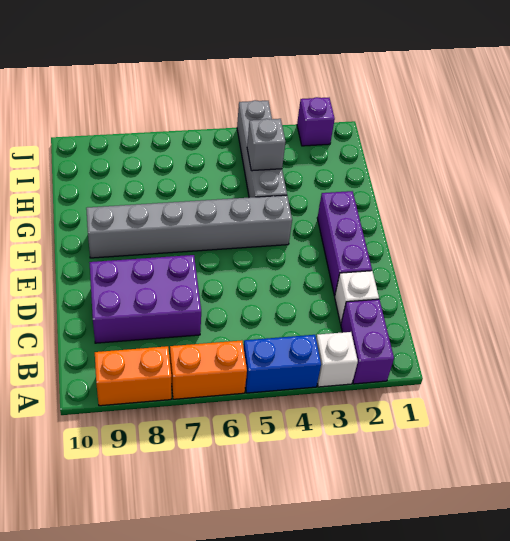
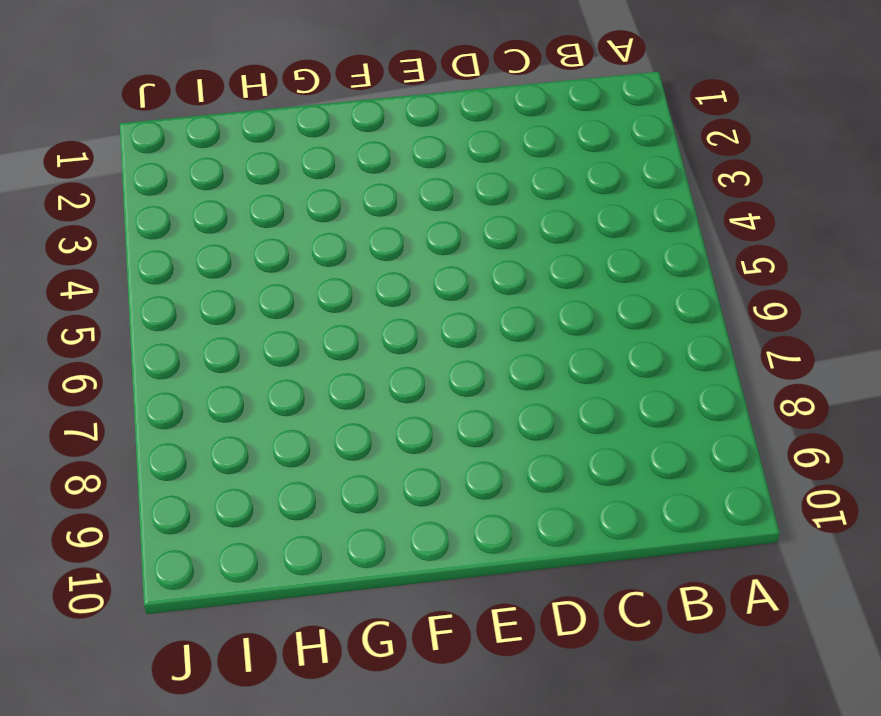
none -> purple 1x2 brick [341,299,394,384]
none -> white 1x1 brick [316,332,358,387]
none -> blue 1x2 brick [244,335,321,393]

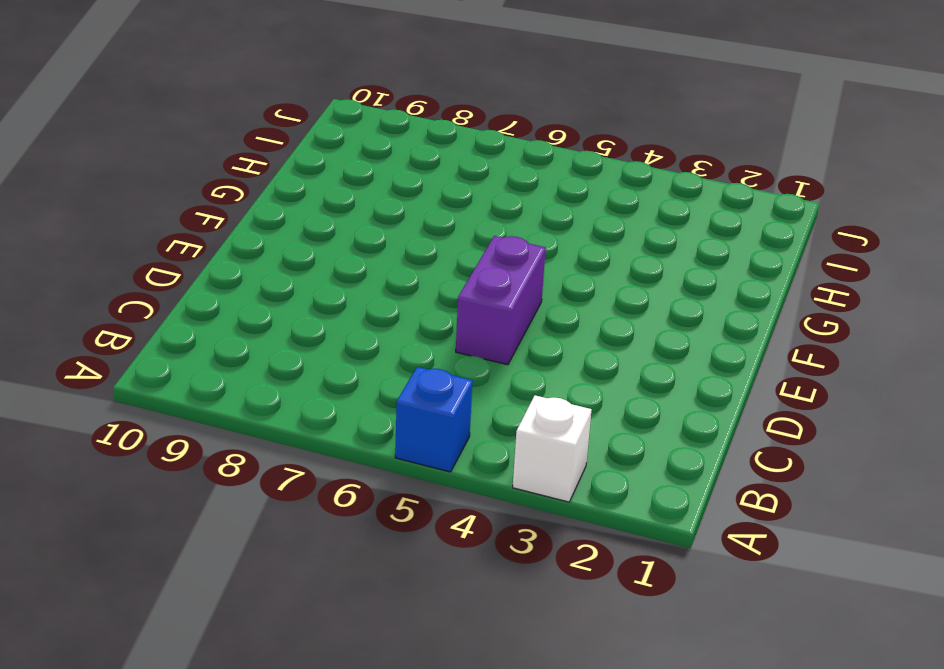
blue 1x1 brick [395,367,473,472] -> blue 1x2 brick [244,335,321,393]
purple 1x2 brick [456,236,546,365] -> purple 1x2 brick moved to [341,299,394,384]
none -> orange 1x2 brick [170,340,247,399]
none -> orange 1x2 brick [95,346,171,406]
none -> white 1x1 brick [335,271,379,324]

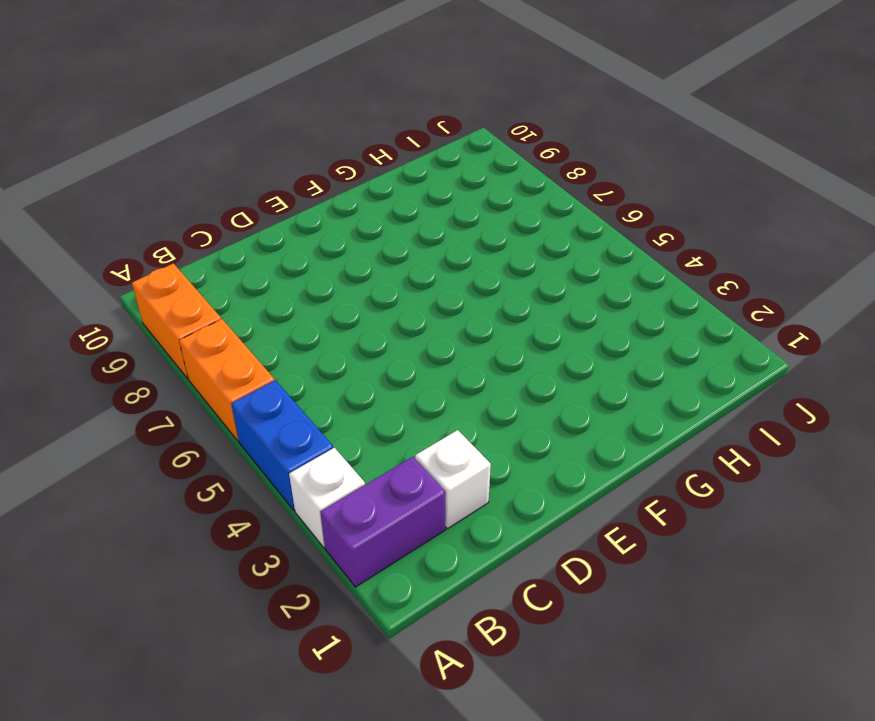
none -> purple 2x3 brick [89,255,201,343]
none -> purple 1x3 brick [317,191,372,296]
none -> grey 1x6 brick [86,195,292,258]

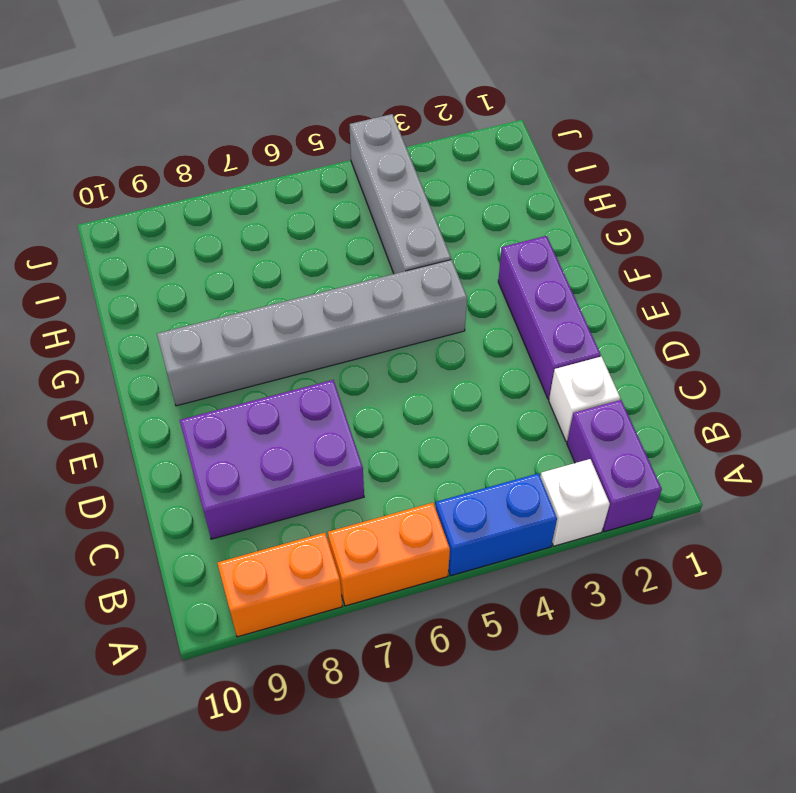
none -> purple 1x1 brick [297,97,335,146]
none -> grey 1x1 brick [247,119,285,171]

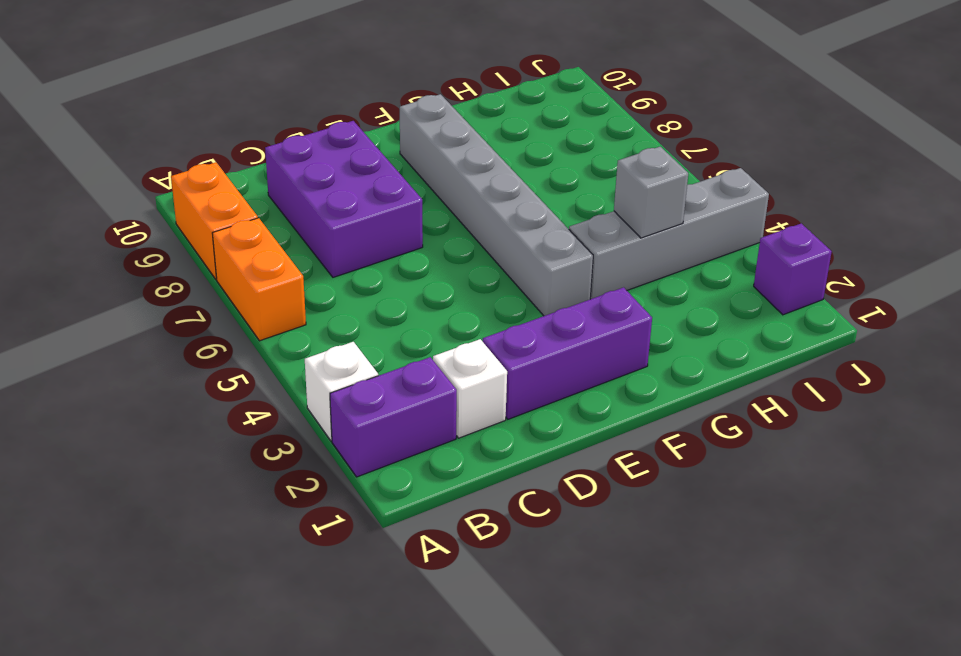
none -> blue 1x2 brick [244,335,321,393]

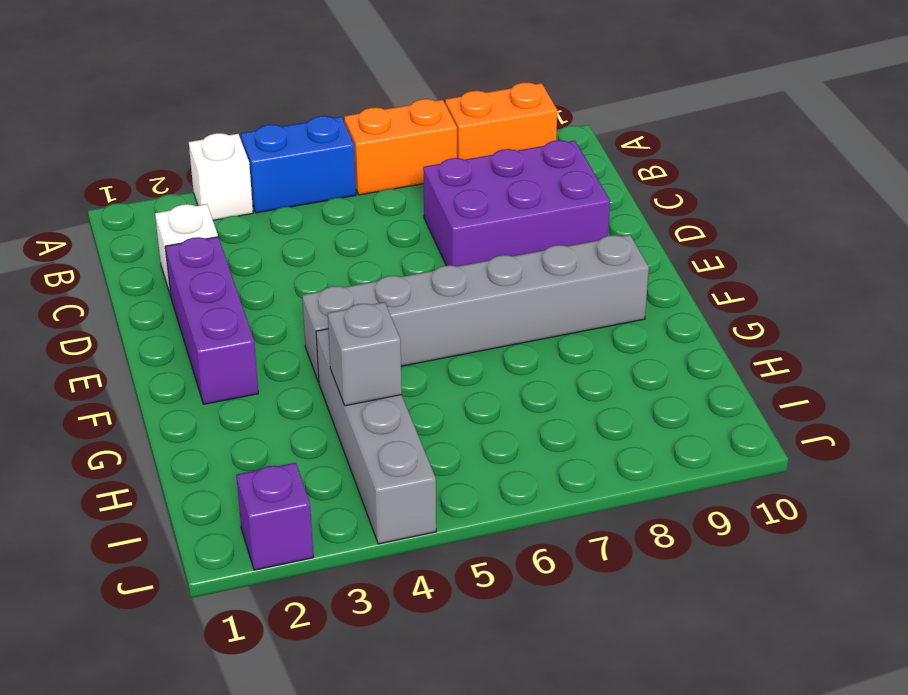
none -> purple 1x2 brick [341,299,394,384]

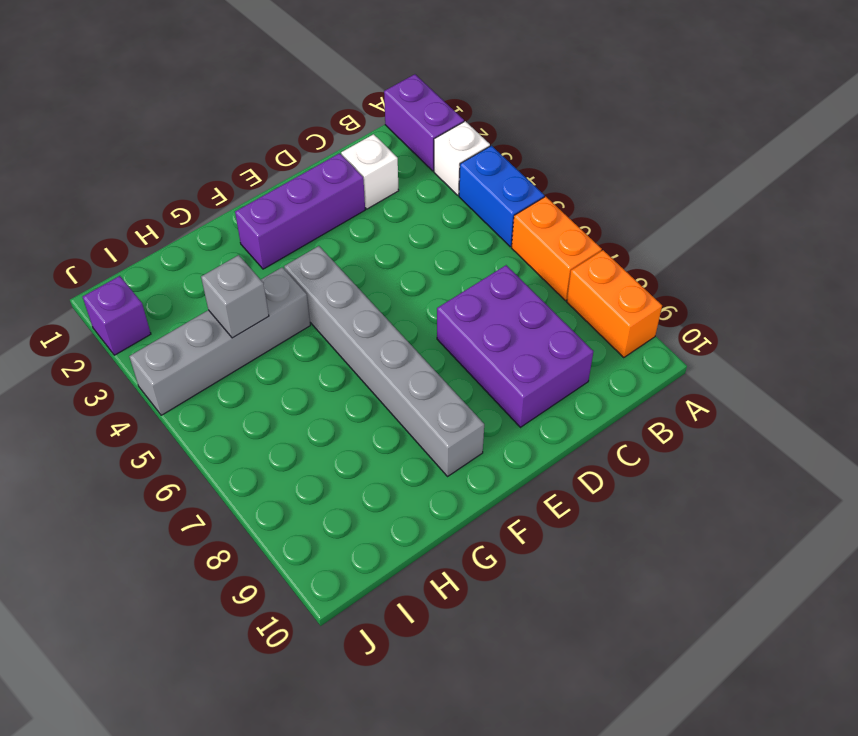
purple 1x2 brick [384,74,464,171] -> purple 1x2 brick turned to [341,299,394,384]

